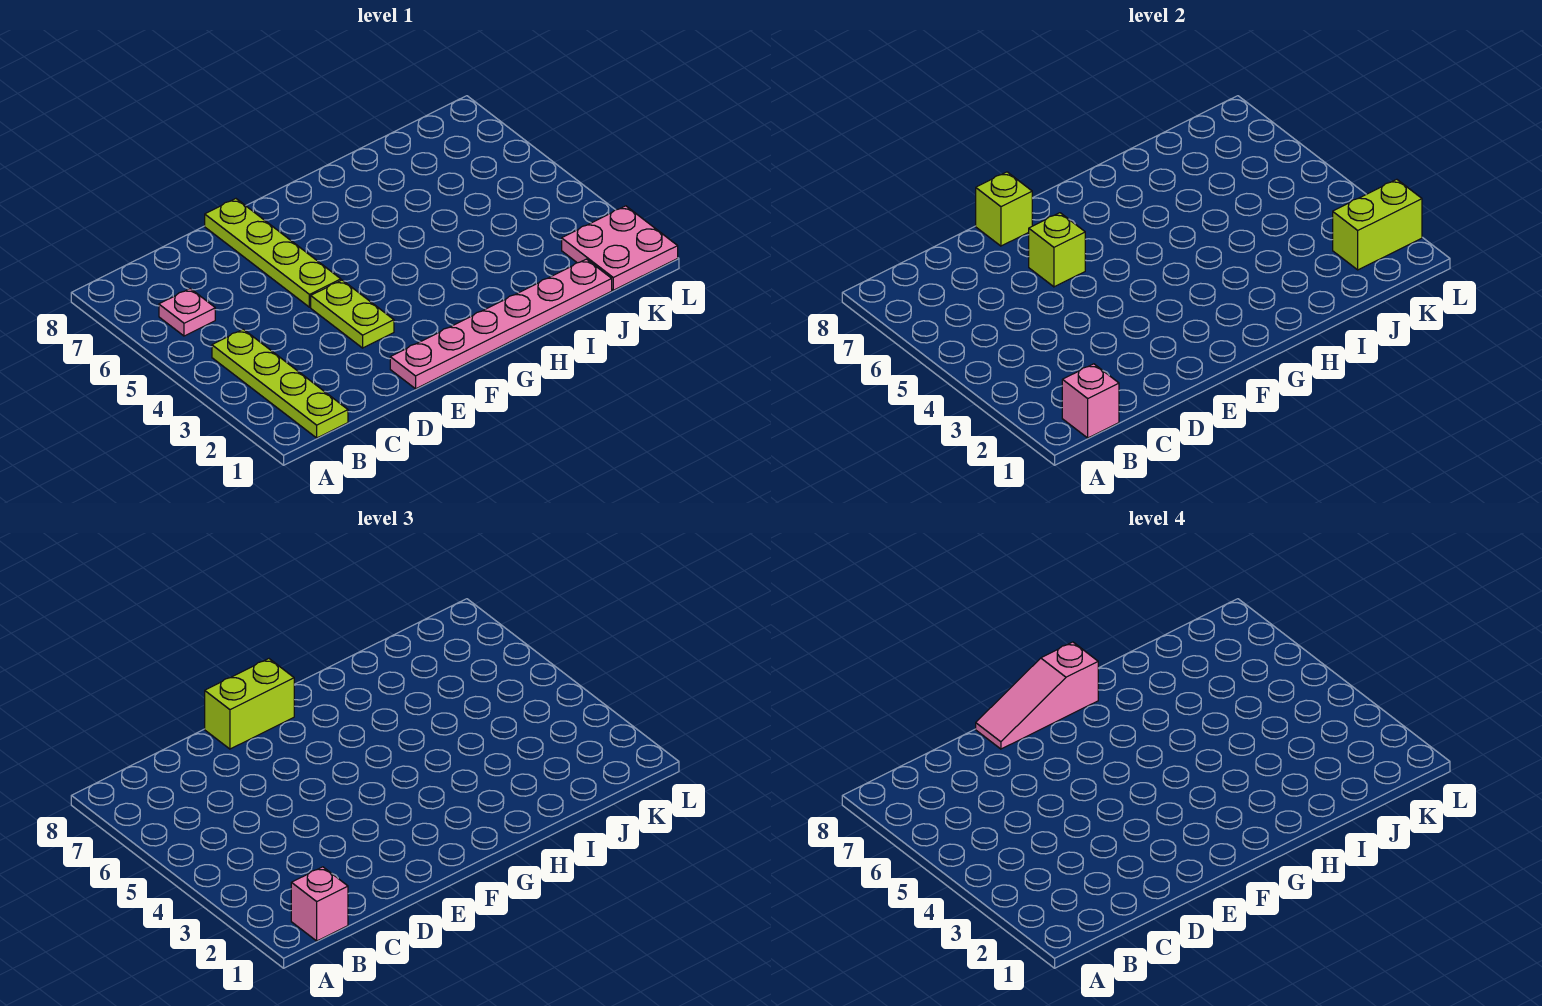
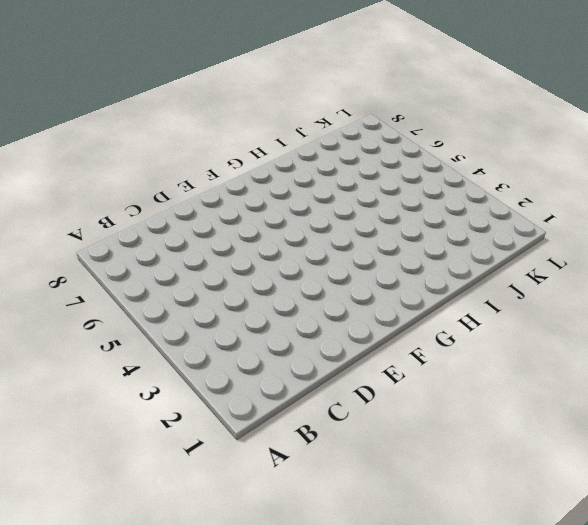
none -> lime 1x4 plate [212,329,348,438]
none -> pink 1x1 plate [159,289,215,336]
none -> pink 1x6 plate [390,259,612,389]

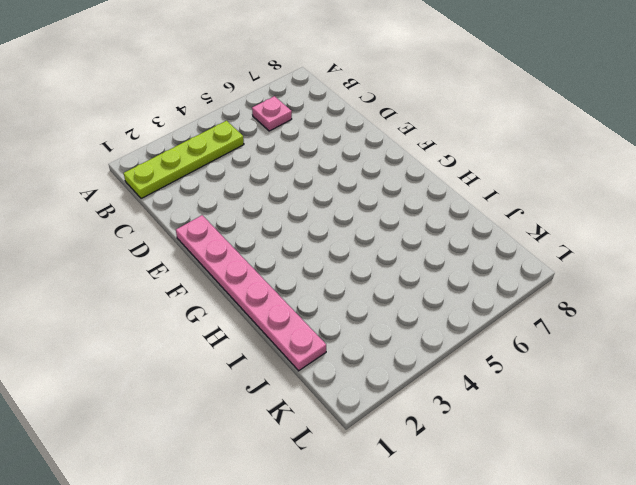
none -> lime 1x2 plate [311,280,394,348]
none -> lime 1x4 plate [205,199,341,307]
none -> pink 2x2 plate [562,206,678,290]

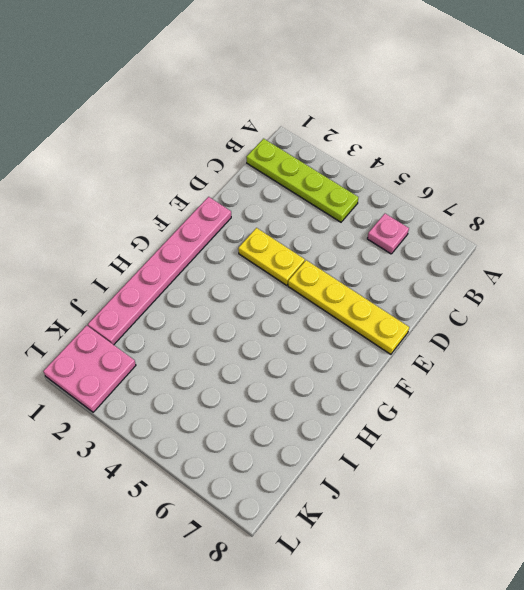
yellow 1x2 plate [238,228,305,285] -> lime 1x2 plate [311,280,394,348]
yellow 1x4 plate [288,260,409,354] -> lime 1x4 plate [205,199,341,307]
none -> pink 1x1 brick [1062,364,1119,438]
none -> lime 1x1 brick [1029,213,1085,287]
none -> lime 1x1 brick [976,172,1032,246]

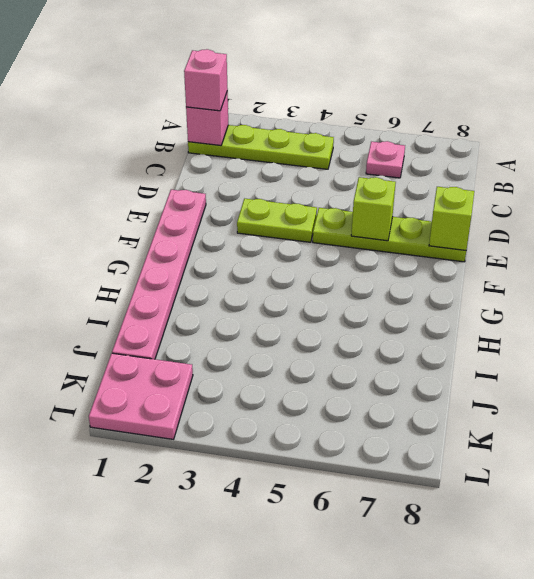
none -> lime 1x2 brick [1333,179,1422,270]
none -> lime 1x2 brick [205,659,294,749]
none -> pink 1x3 slope [976,642,1098,749]

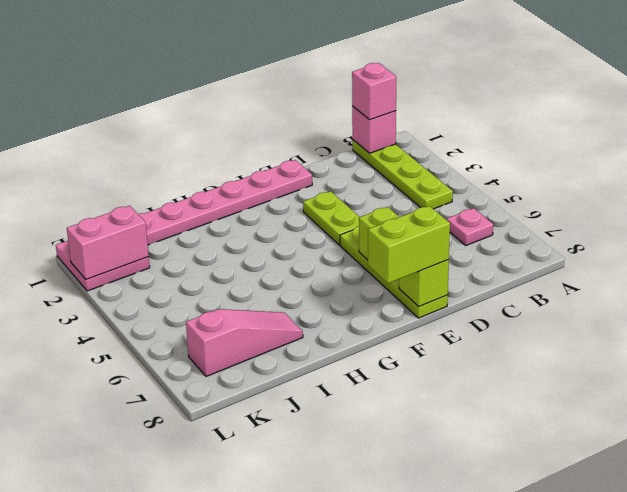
pink 1x3 slope [186,309,303,377] -> pink 1x3 slope moved to [976,642,1098,749]
pink 1x2 brick [67,206,149,279] -> lime 1x2 brick [1333,179,1422,270]

